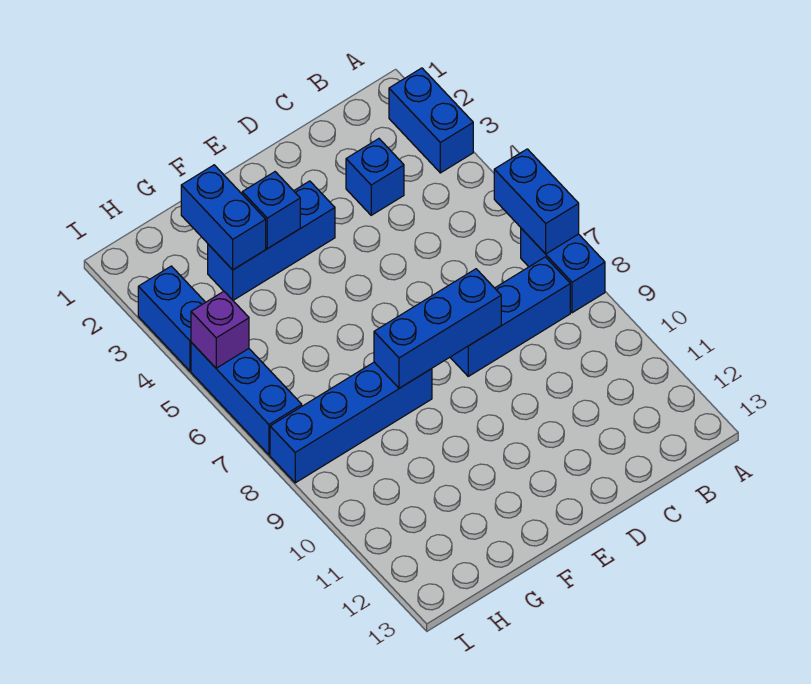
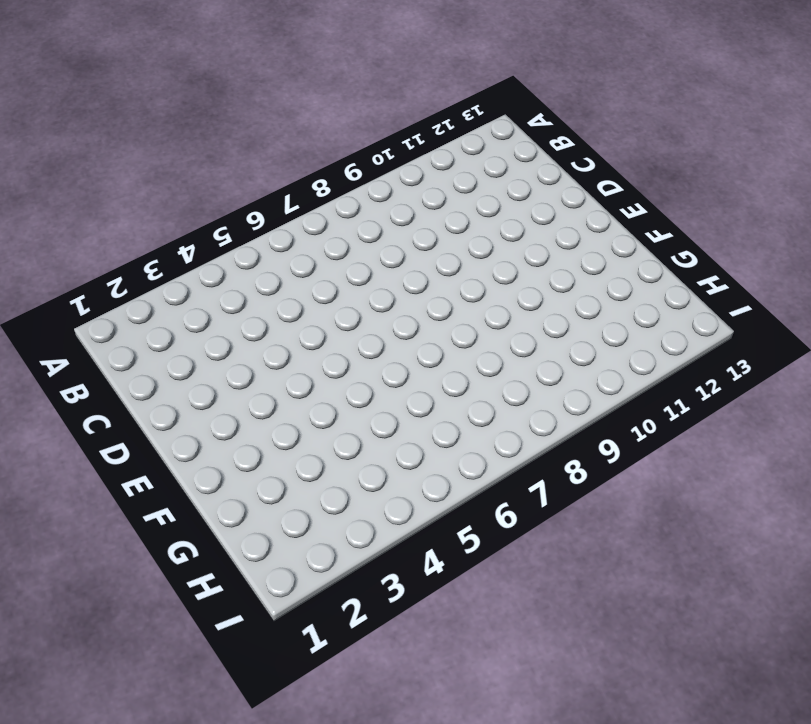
none -> blue 1x2 brick [389,68,473,173]
none -> blue 1x2 brick [521,228,605,313]
none -> blue 1x3 brick [450,257,570,376]

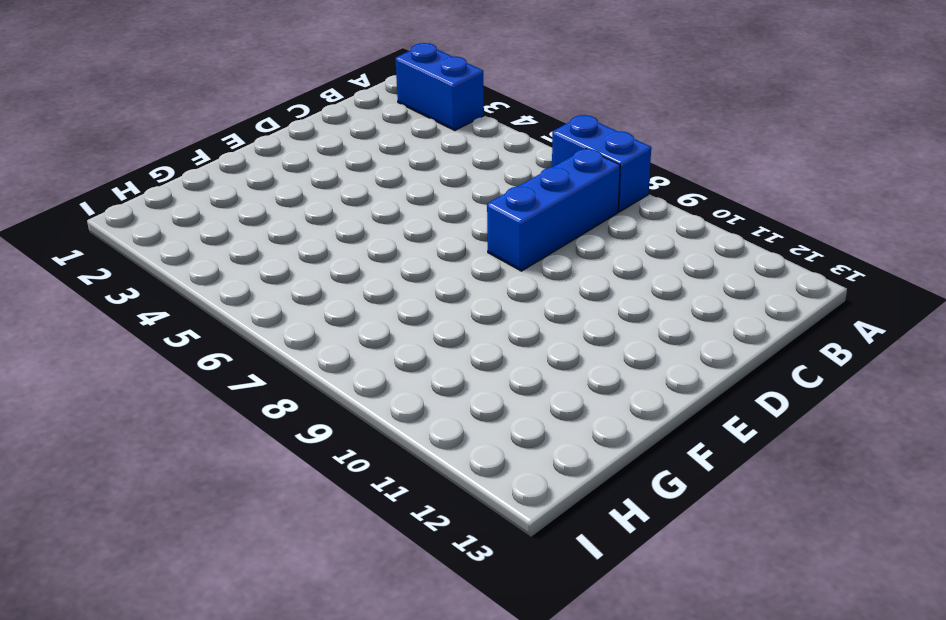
none -> blue 1x1 brick [346,139,404,215]
none -> blue 1x3 brick [208,181,335,300]
none -> blue 1x4 brick [270,362,432,483]

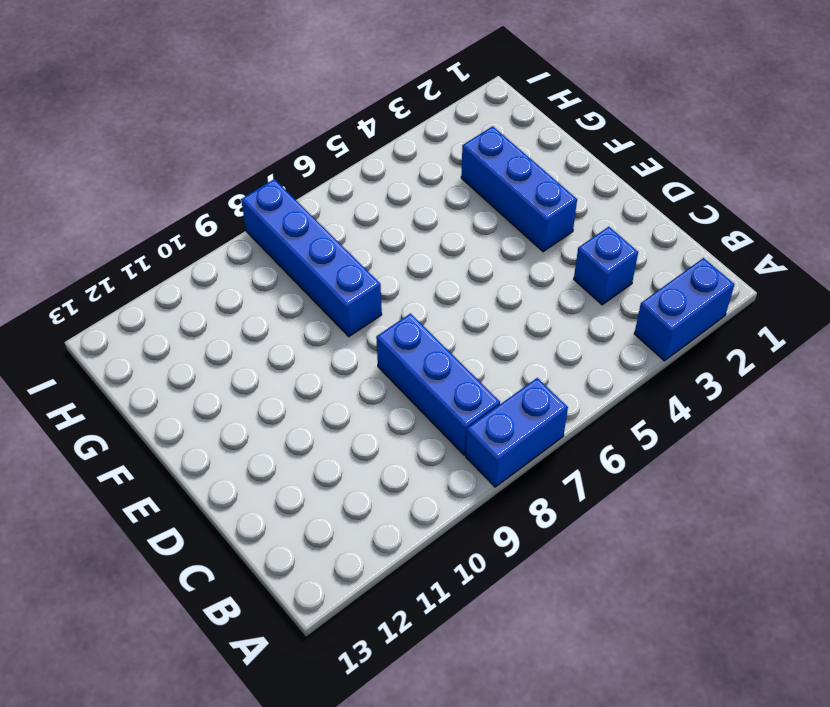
none -> blue 1x2 brick [138,266,205,371]
none -> blue 1x3 brick [191,342,302,455]
none -> blue 1x2 brick [494,149,579,254]

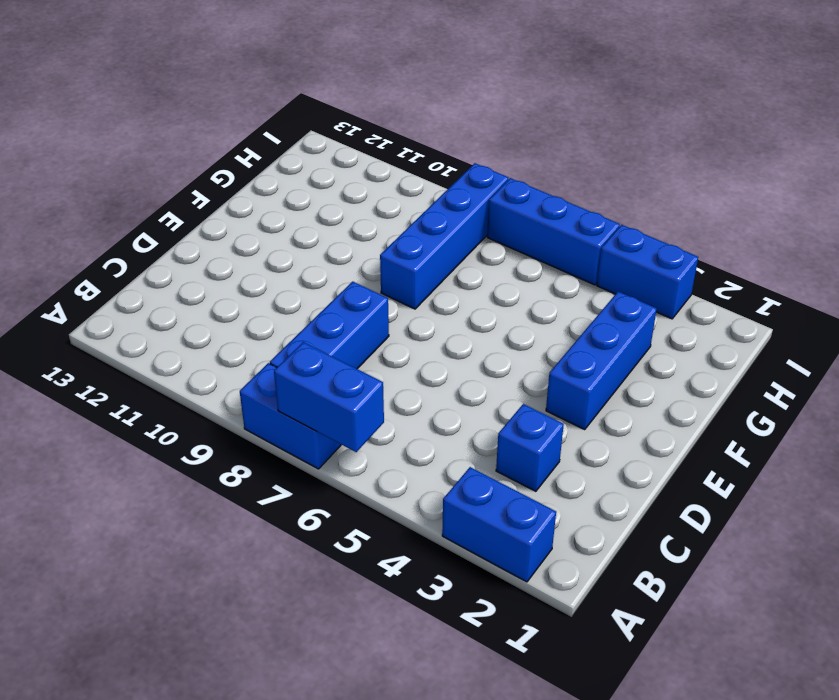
none -> blue 1x3 brick [374,269,501,388]
none -> blue 1x1 brick [242,172,300,249]
none -> blue 1x2 brick [181,165,266,270]

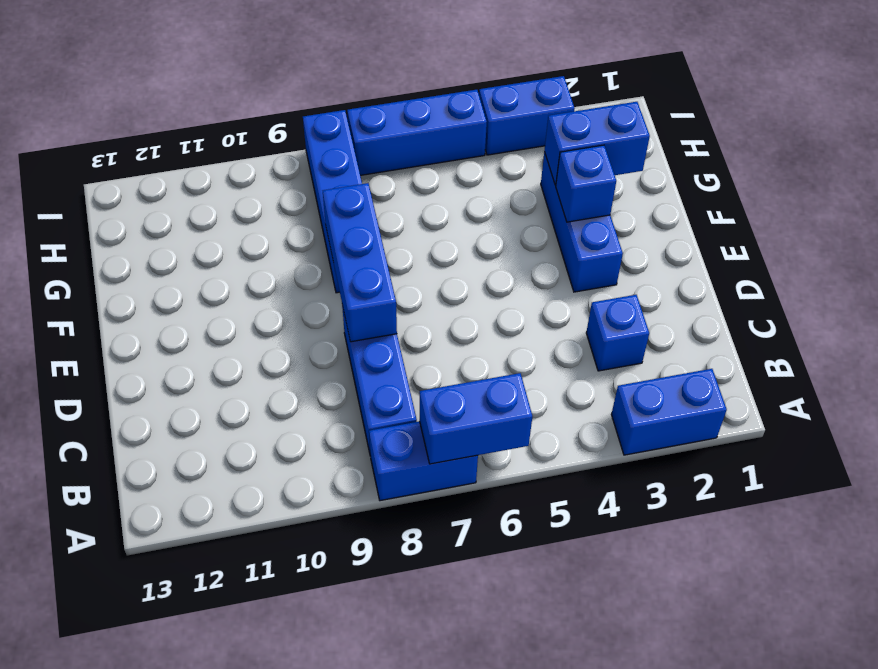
none -> purple 1x1 brick [191,291,249,368]

